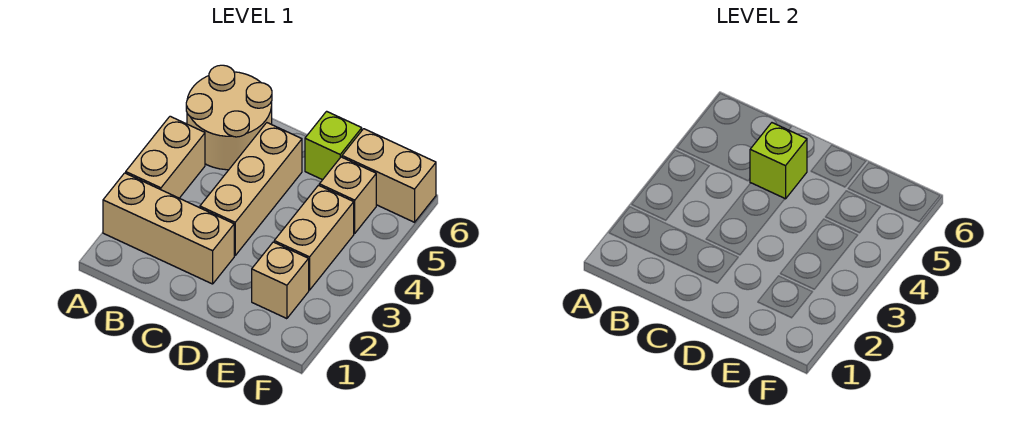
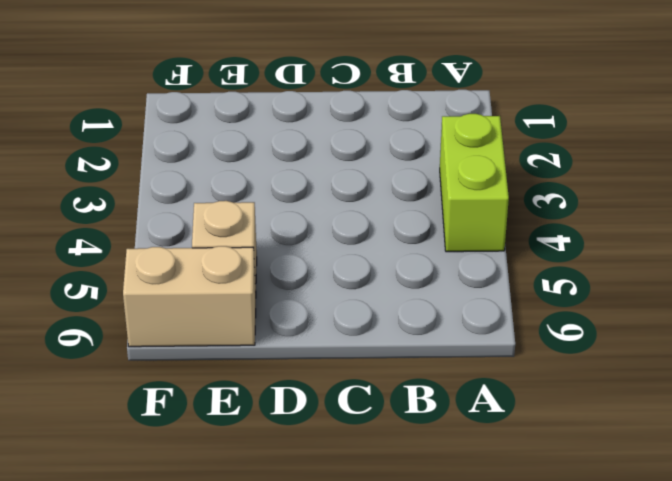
lime 1x2 brick [440,114,509,252] -> tan 1x2 brick [126,116,205,198]
none -> tan 1x3 brick [103,173,234,284]
none -> tan 2x2 round brick [186,65,272,170]

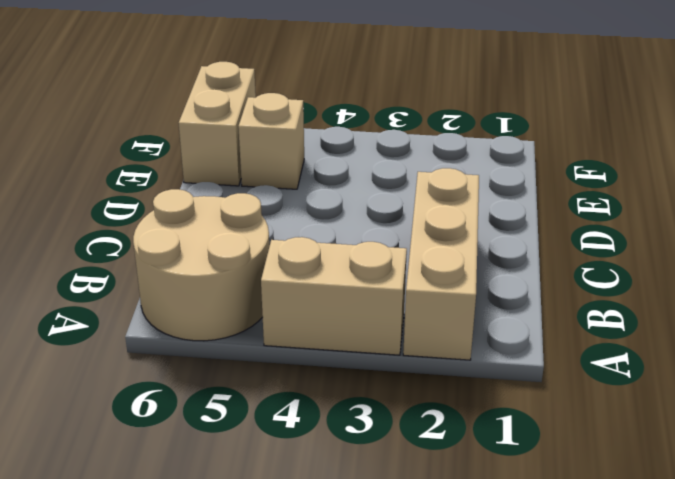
none -> tan 1x3 brick [200,123,302,255]
none -> lime 1x1 brick [305,111,362,180]

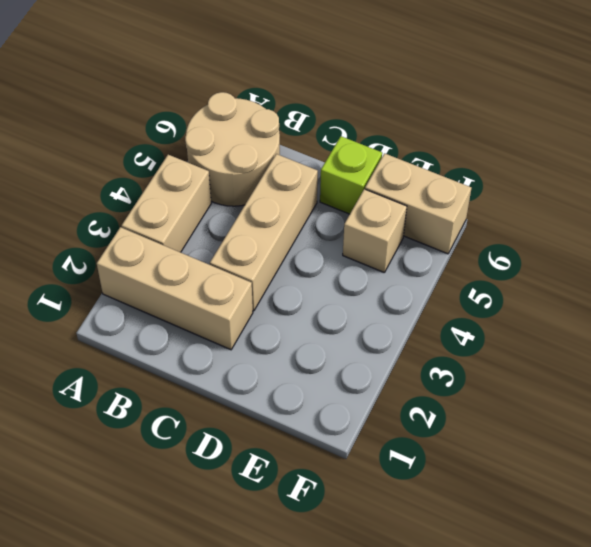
none -> tan 1x1 brick [252,242,309,319]
none -> tan 1x2 brick [274,185,354,290]

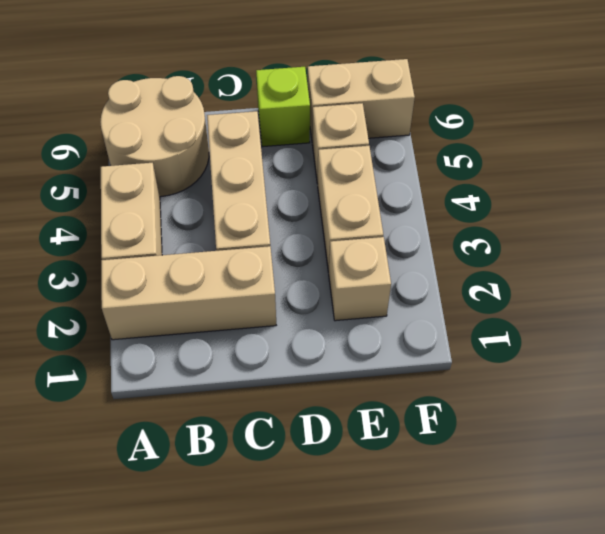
none -> lime 1x1 brick [750,123,807,199]

